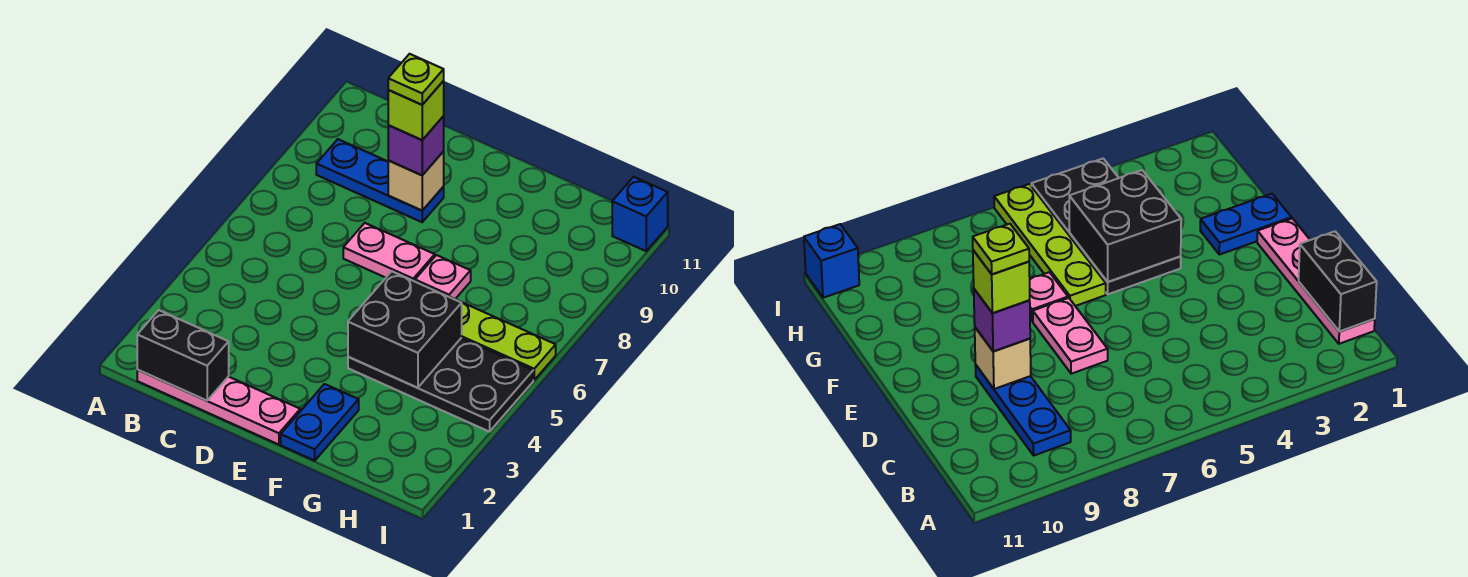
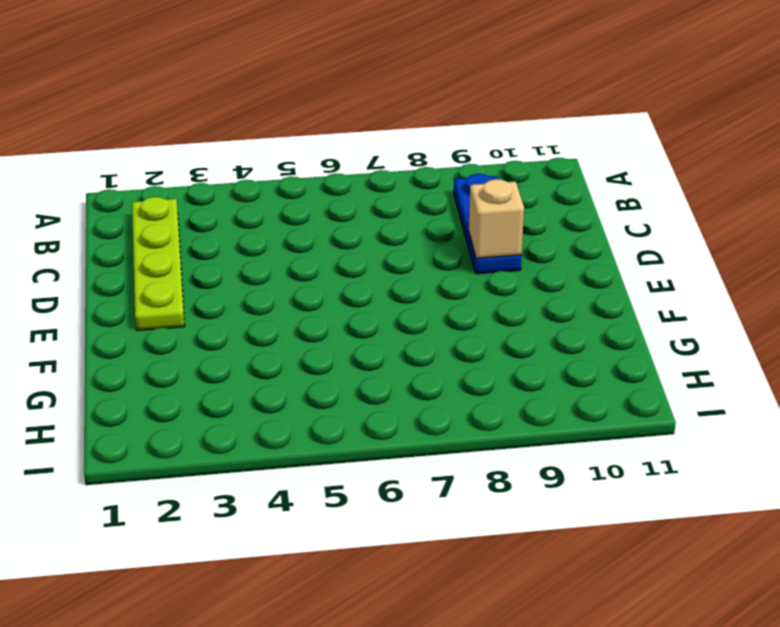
lime 1x4 plate [132,197,185,331] -> lime 1x4 plate moved to [414,281,556,380]
none -> pink 1x4 plate [137,370,300,445]
none -> pink 1x2 plate [343,223,435,281]
none -> blue 1x2 plate [281,384,359,461]

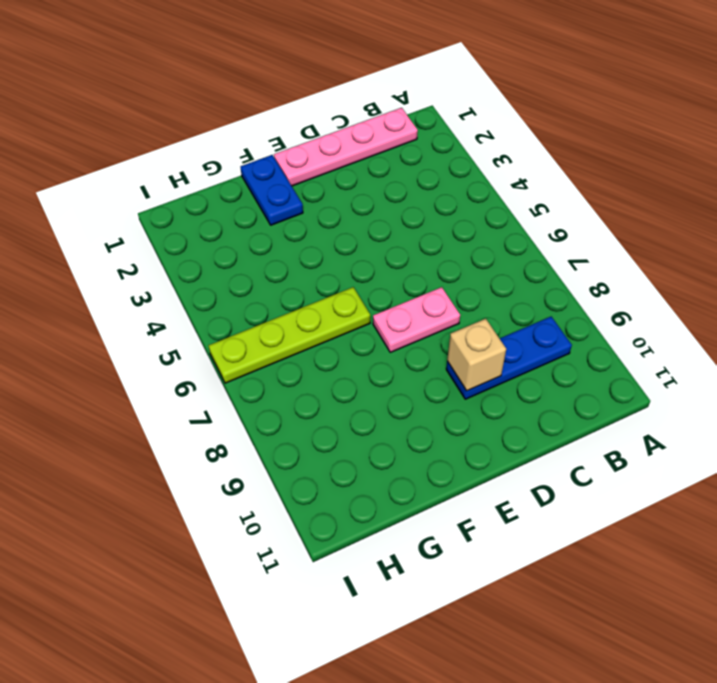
none -> black 2x4 plate [348,338,533,432]
none -> pink 1x1 plate [415,255,471,299]
none -> blue 1x1 brick [612,177,668,251]

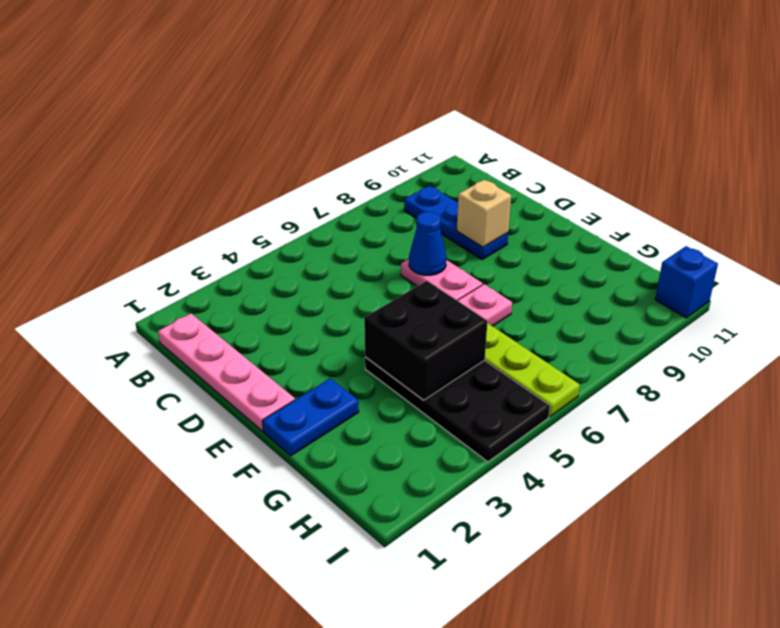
blue 1x1 cone [409,212,446,275] -> none
none -> black 1x2 brick [137,310,229,401]
none -> purple 1x1 brick [388,116,444,175]
none -> lime 1x1 brick [388,81,444,140]

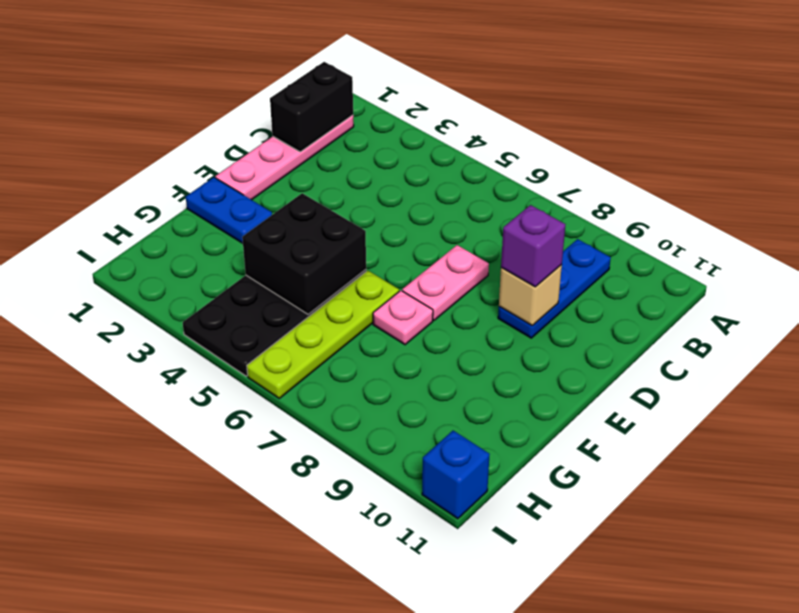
none -> lime 1x1 brick [388,81,444,140]
none -> lime 1x1 plate [388,54,444,105]

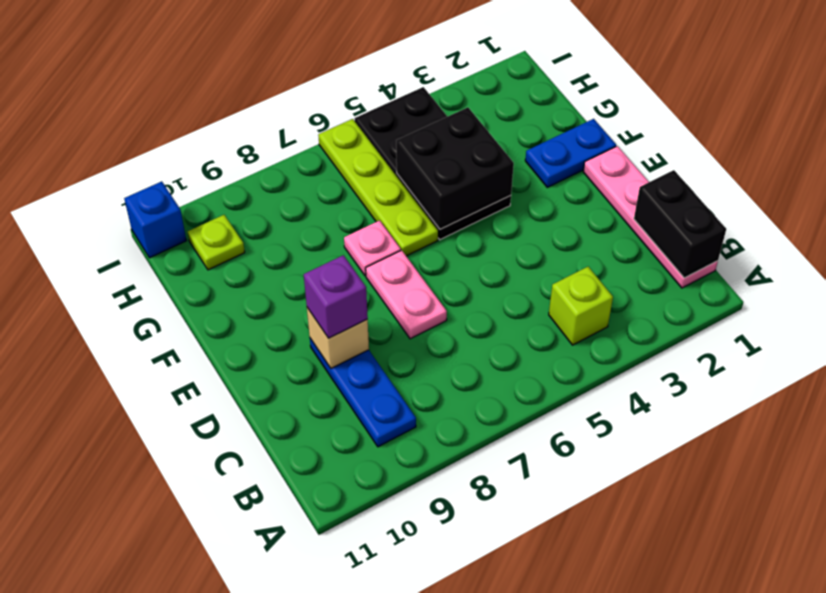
lime 1x1 brick [549,267,613,345] -> lime 1x1 brick moved to [388,81,444,140]
lime 1x1 plate [188,215,245,270] -> lime 1x1 plate moved to [388,54,444,105]

